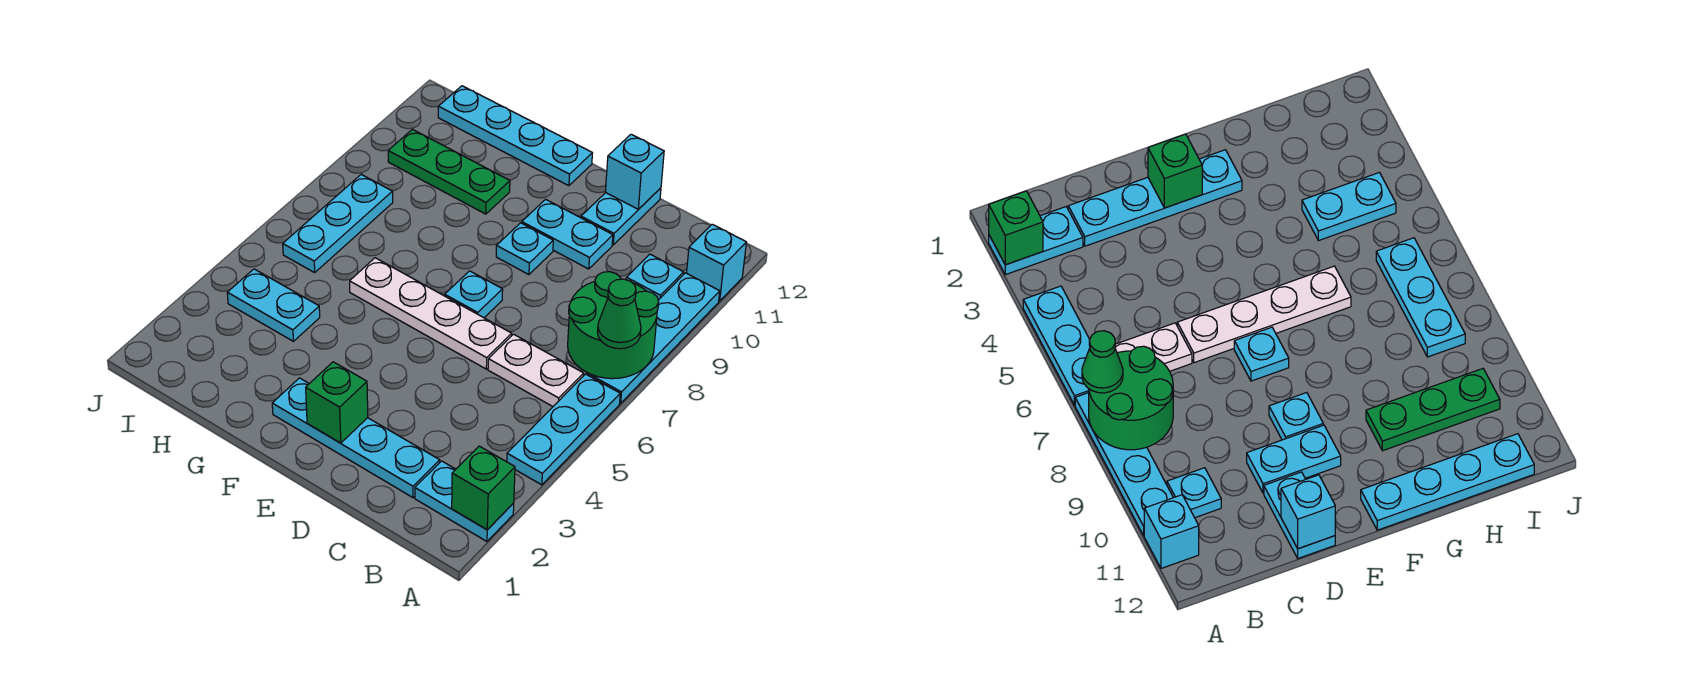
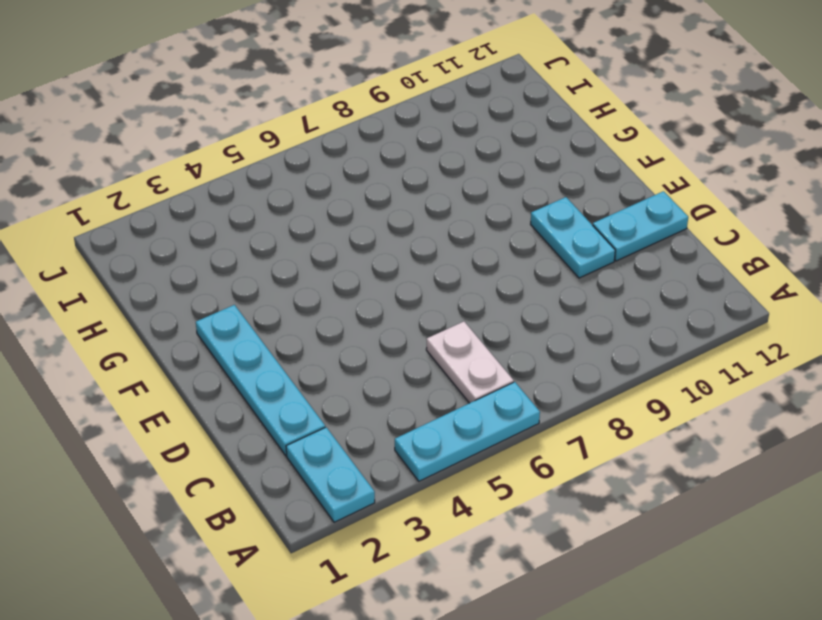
none -> cyan 1x4 plate [587,273,720,403]
none -> cyan 1x1 brick [687,224,746,301]
none -> cyan 1x1 plate [626,254,684,300]

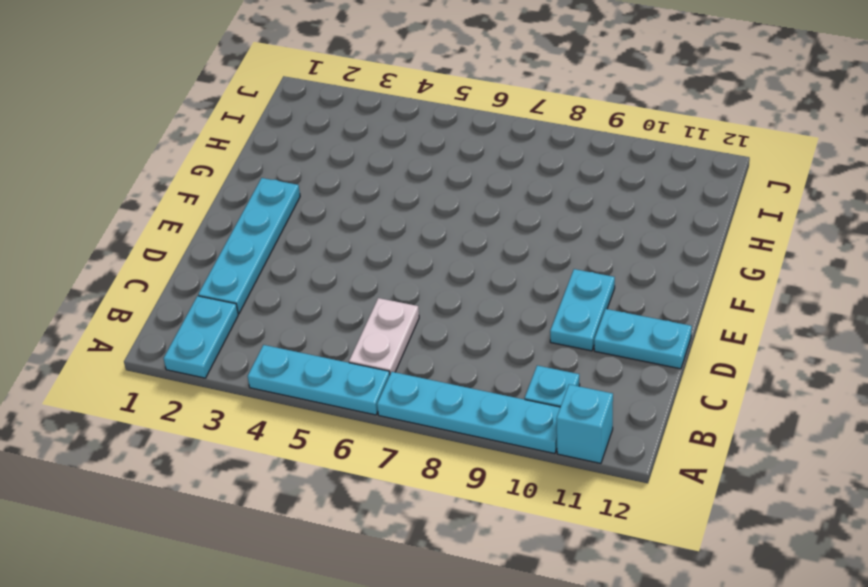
none -> white 1x4 plate [350,258,512,369]
none -> cyan 1x1 plate [445,271,503,318]
none -> cyan 1x1 plate [496,223,553,275]

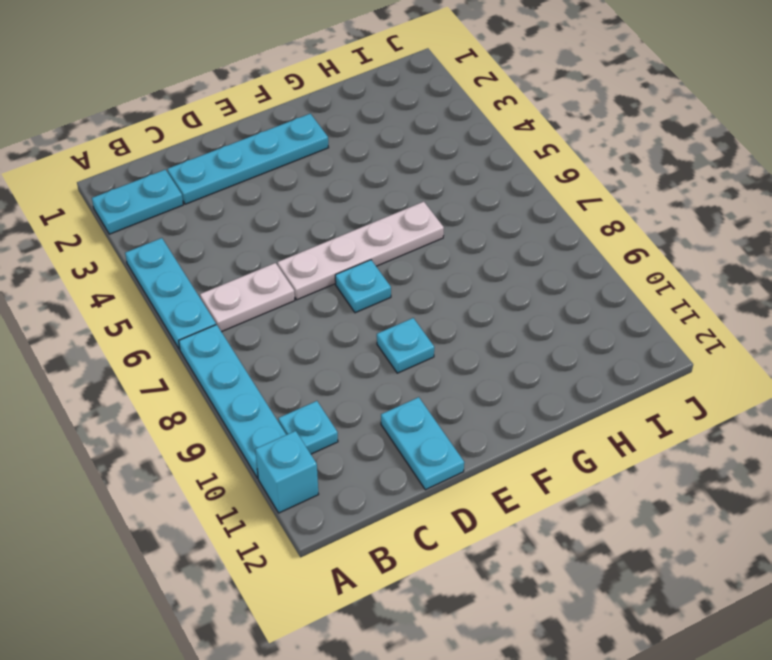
none -> cyan 1x2 plate [522,199,613,269]
none -> cyan 1x4 plate [438,86,592,186]
none -> green 1x3 plate [388,129,510,214]

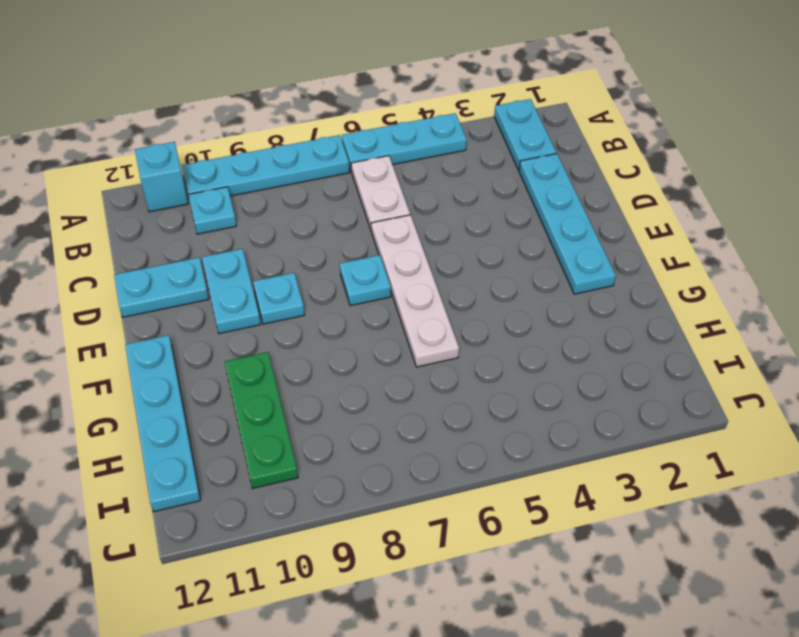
none -> cyan 1x2 plate [227,269,320,341]
none -> cyan 1x3 plate [283,174,393,272]
none -> green 1x1 brick [452,446,515,530]

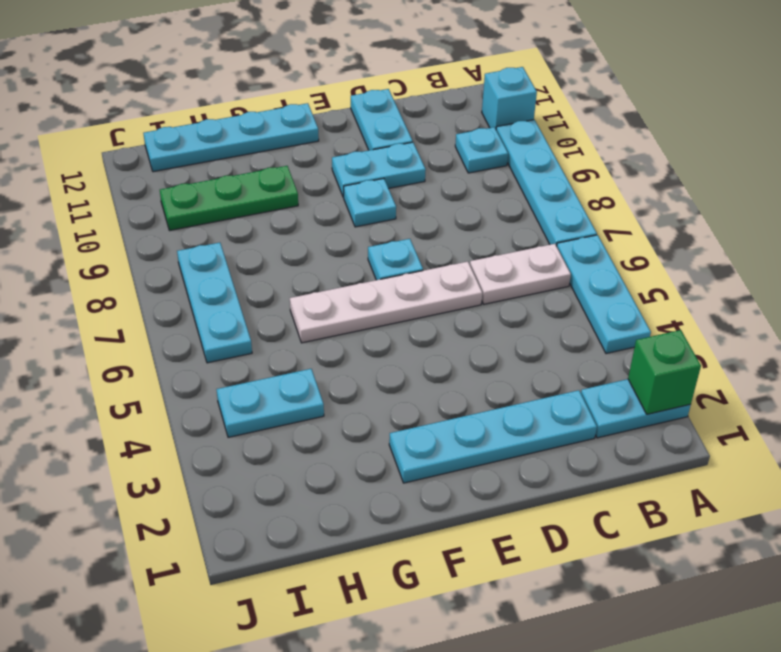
none -> green 2x2 round brick [568,272,659,379]
none -> cyan 1x1 brick [605,134,664,209]
none -> green 1x1 brick [306,362,368,443]

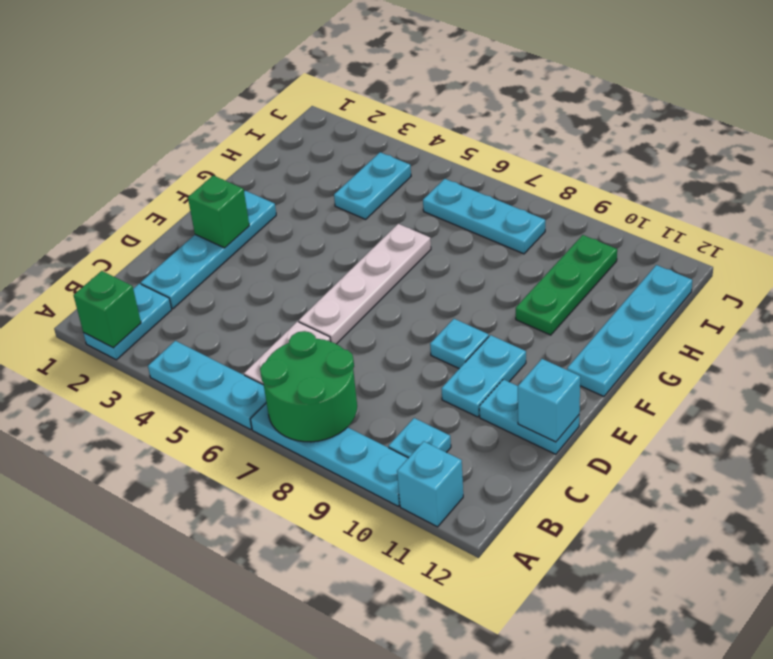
none -> cyan 1x1 plate [445,271,503,318]
none -> green 1x1 cone [597,279,641,349]

